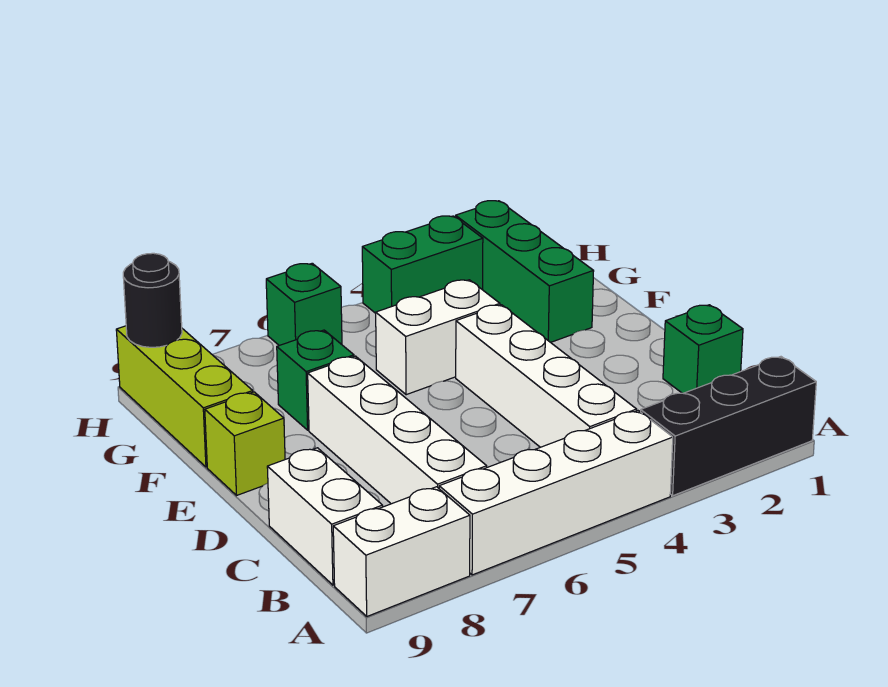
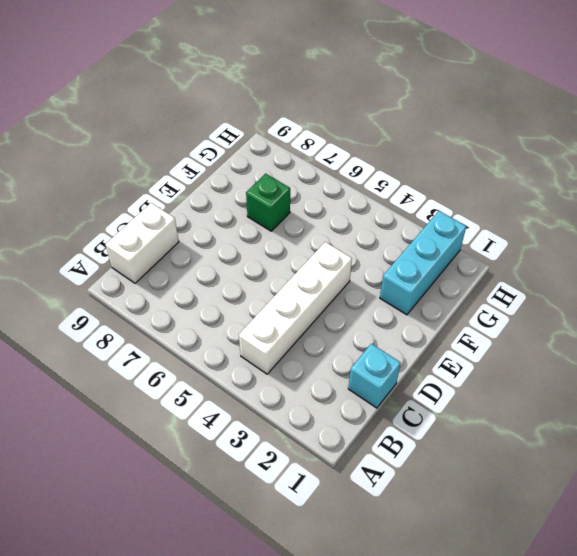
cyan 1x1 brick [348,344,401,408] -> green 1x1 brick [663,305,743,393]
cyan 1x3 brick [380,211,466,315] -> green 1x3 brick [456,201,594,342]
none -> black 1x3 brick [641,357,816,496]
none -> white 1x4 brick [439,411,673,575]
none -> white 1x2 brick [333,487,470,616]

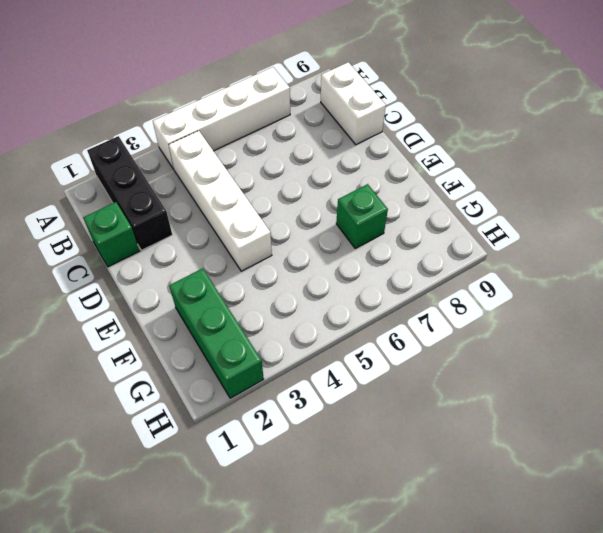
black 1x3 brick [87,136,172,250] -> black 1x3 brick turned to [641,357,816,496]
none -> white 1x2 brick [333,487,470,616]
none -> white 1x4 brick [308,356,487,504]
none -> lime 1x1 brick [205,392,285,495]

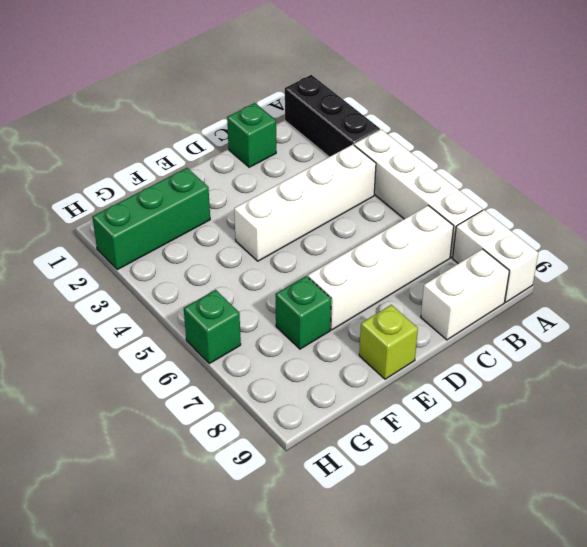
none -> white 1x2 brick [376,280,500,395]
none -> lime 1x3 brick [116,326,253,467]
none -> green 1x2 brick [362,216,483,313]

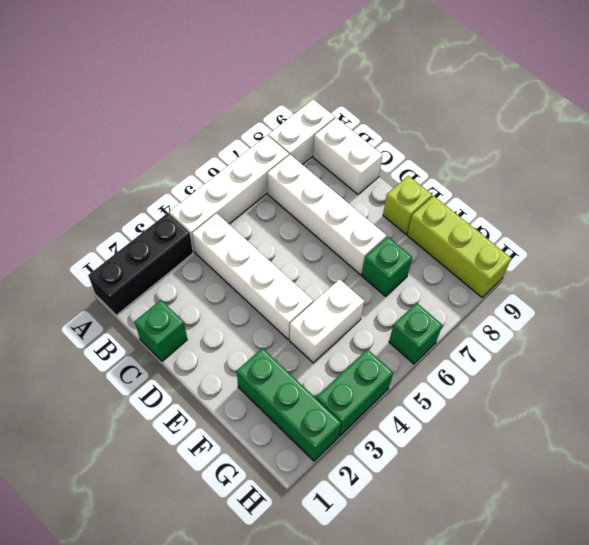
none -> black 1x1 round brick [123,253,182,347]

